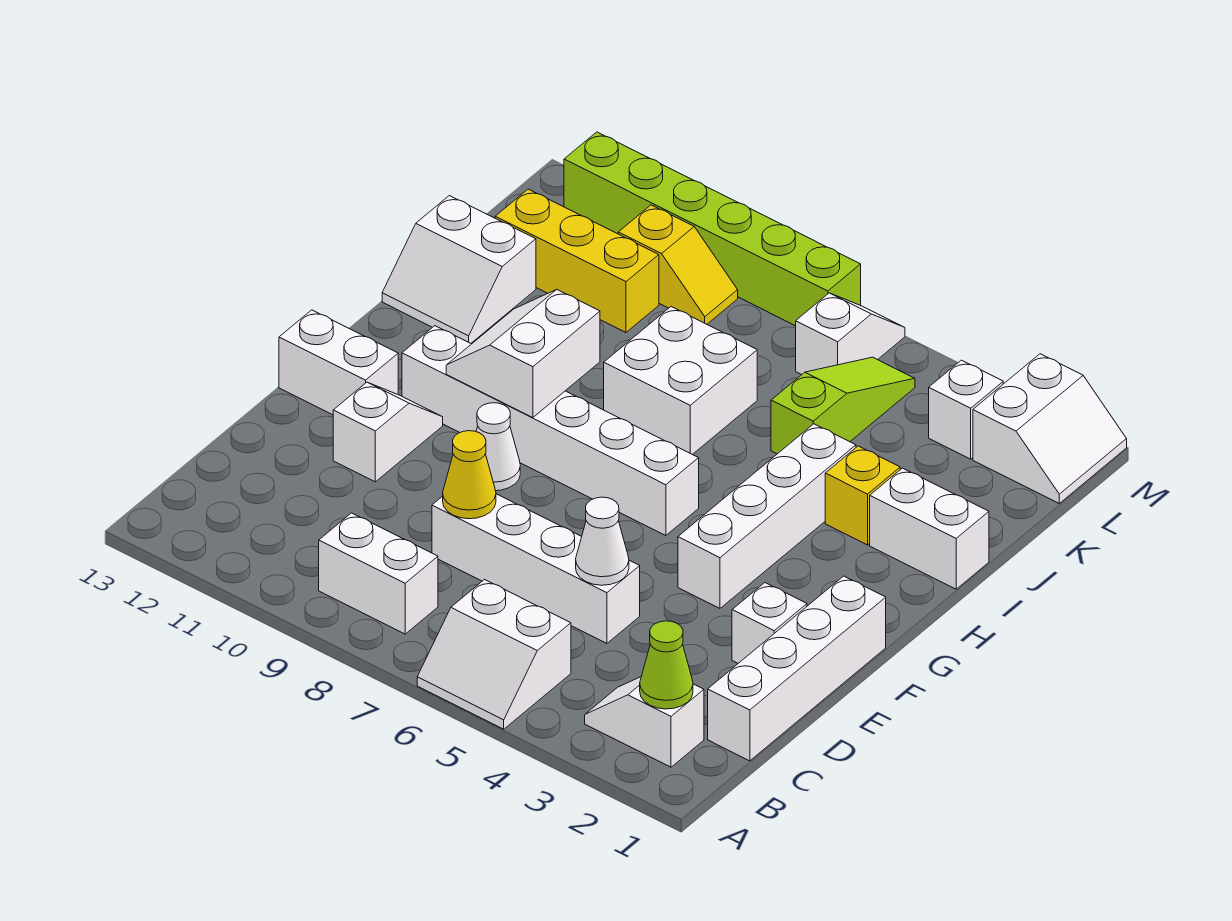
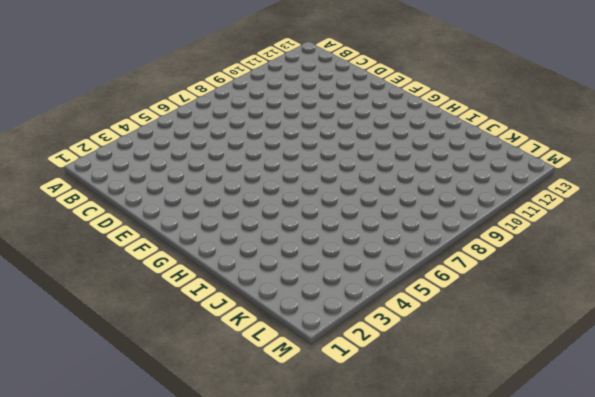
none -> white 2x2 slope [417,580,571,729]
none -> white 1x2 slope [585,677,704,767]
none -> white 1x2 brick [319,513,438,634]

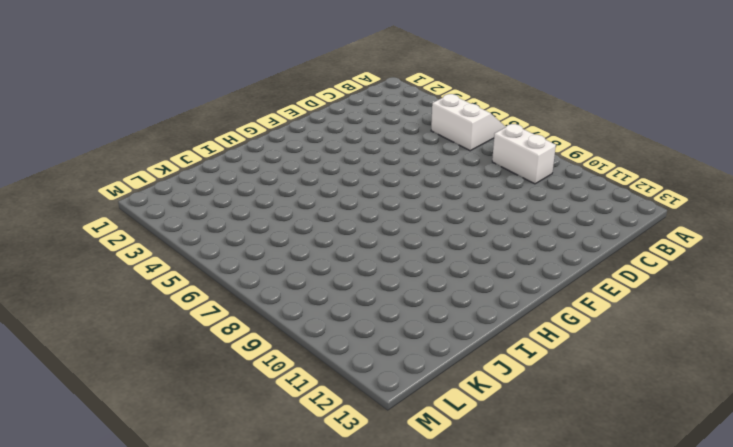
none -> white 1x2 slope [585,677,704,767]
none -> white 1x4 brick [708,576,886,761]
none -> white 1x4 brick [432,494,640,643]

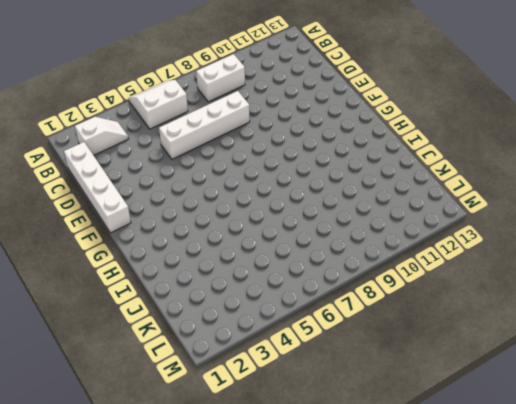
none -> white 1x1 brick [732,583,807,663]
none -> white 1x2 slope [333,382,443,482]
none -> white 1x4 brick [678,424,856,608]

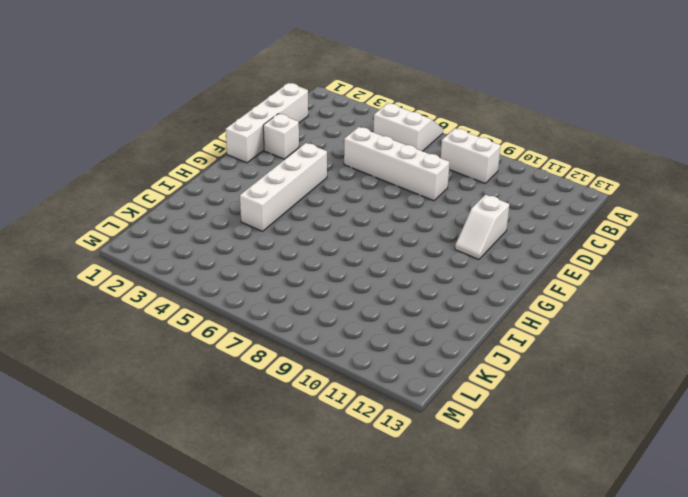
none -> white 1x2 slope [585,677,704,767]
none -> white 1x1 cone [476,403,520,491]
none -> white 1x2 brick [279,310,398,415]

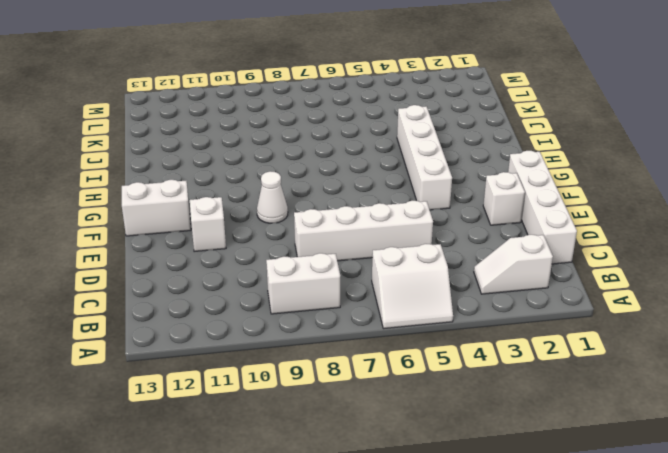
none -> white 1x6 brick [402,326,699,536]
none -> white 1x2 brick [870,468,989,589]
none -> yellow 1x1 brick [825,446,900,545]

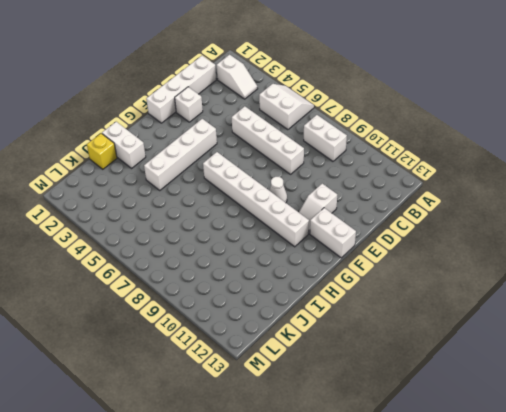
yellow 1x1 brick [87,133,117,169] -> yellow 1x1 brick moved to [825,446,900,545]
none -> white 2x2 brick [604,307,757,455]
none -> white 2x2 slope [382,196,536,343]
none -> lime 1x3 slope [771,357,915,454]

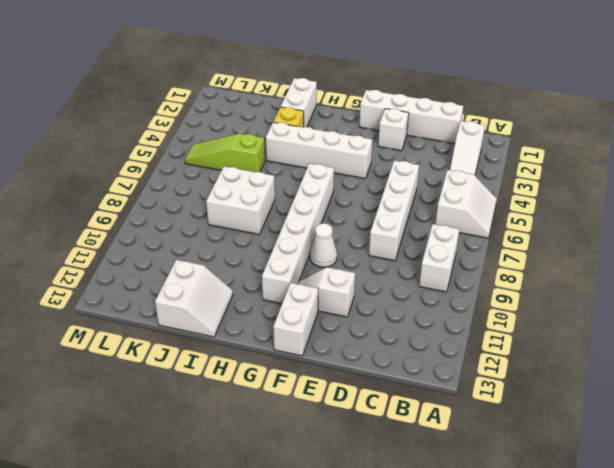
none -> yellow 1x3 brick [495,189,659,332]
none -> white 2x2 slope [973,354,1127,503]
none -> white 1x1 brick [929,360,1003,459]

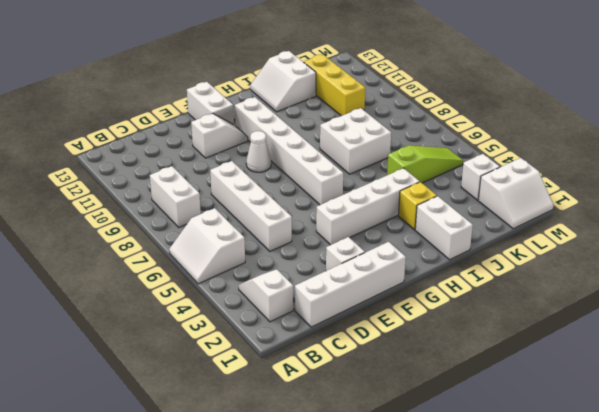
none -> white 1x2 slope [796,293,905,375]
none -> yellow 1x2 slope [618,205,738,324]
none -> lime 1x6 brick [564,132,861,326]

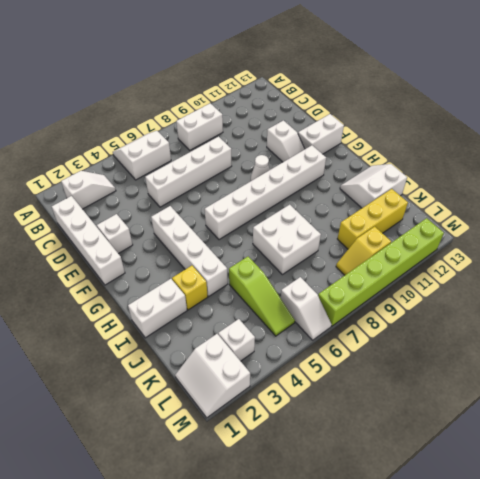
none -> lime 1x1 cone [640,621,693,709]
none -> white 1x1 cone [576,497,629,585]
none -> yellow 1x1 cone [443,431,496,519]

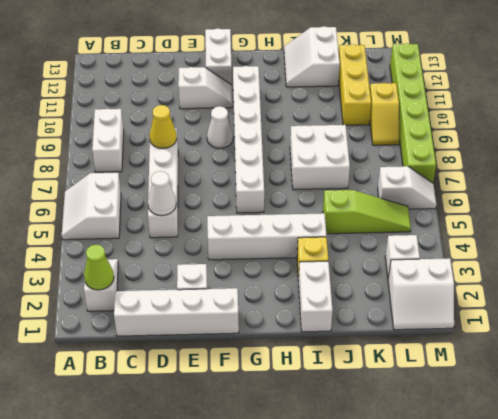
none -> white 2x2 slope [446,290,600,418]

